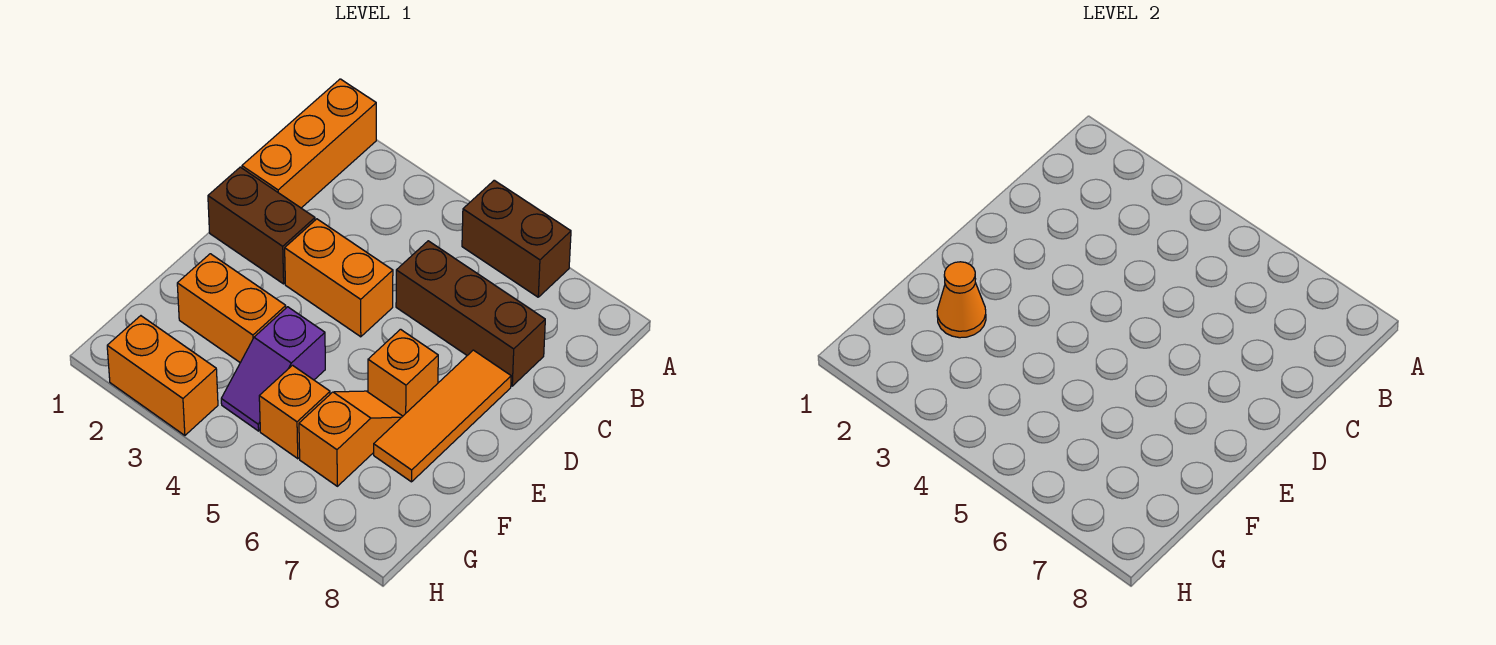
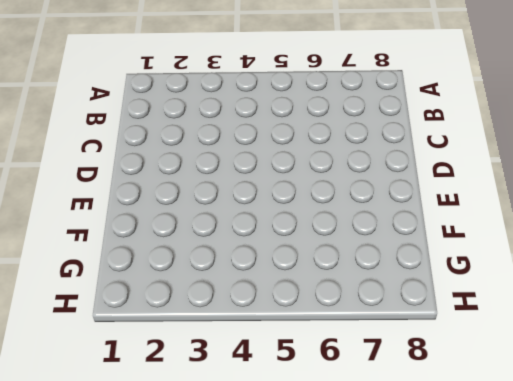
none -> orange 1x3 brick [242,79,376,208]
none -> brown 1x2 brick [462,180,571,297]
none -> brown 1x3 brick [396,241,545,386]

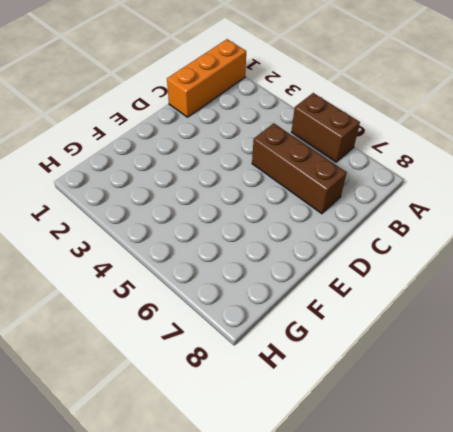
none -> brown 1x2 brick [208,167,315,284]
none -> orange 1x2 brick [285,219,393,337]
none -> orange 1x3 tile [374,350,511,482]

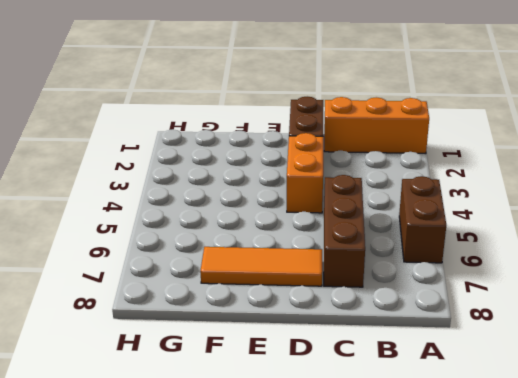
none -> orange 1x1 brick [368,329,438,416]
none -> orange 1x2 brick [177,254,286,363]
none -> purple 1x2 slope [221,307,325,431]

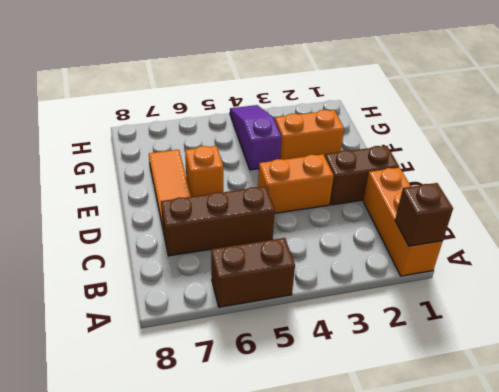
brown 1x1 brick [395,183,453,246] -> none
purple 1x3 slope [230,105,281,170] -> purple 1x2 slope [221,307,325,431]
none -> orange 1x2 slope [299,391,403,486]
none -> orange 1x1 brick [259,365,330,459]
none -> orange 1x2 brick [107,316,218,435]

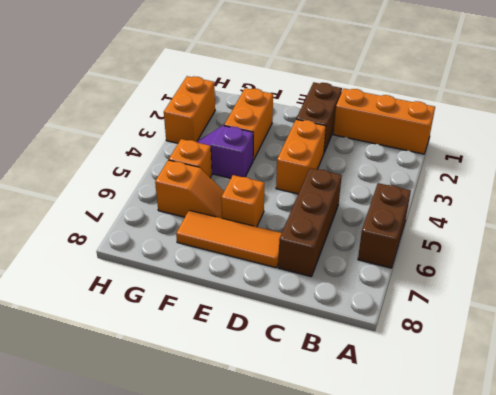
none -> orange 1x1 cone [937,262,986,338]

